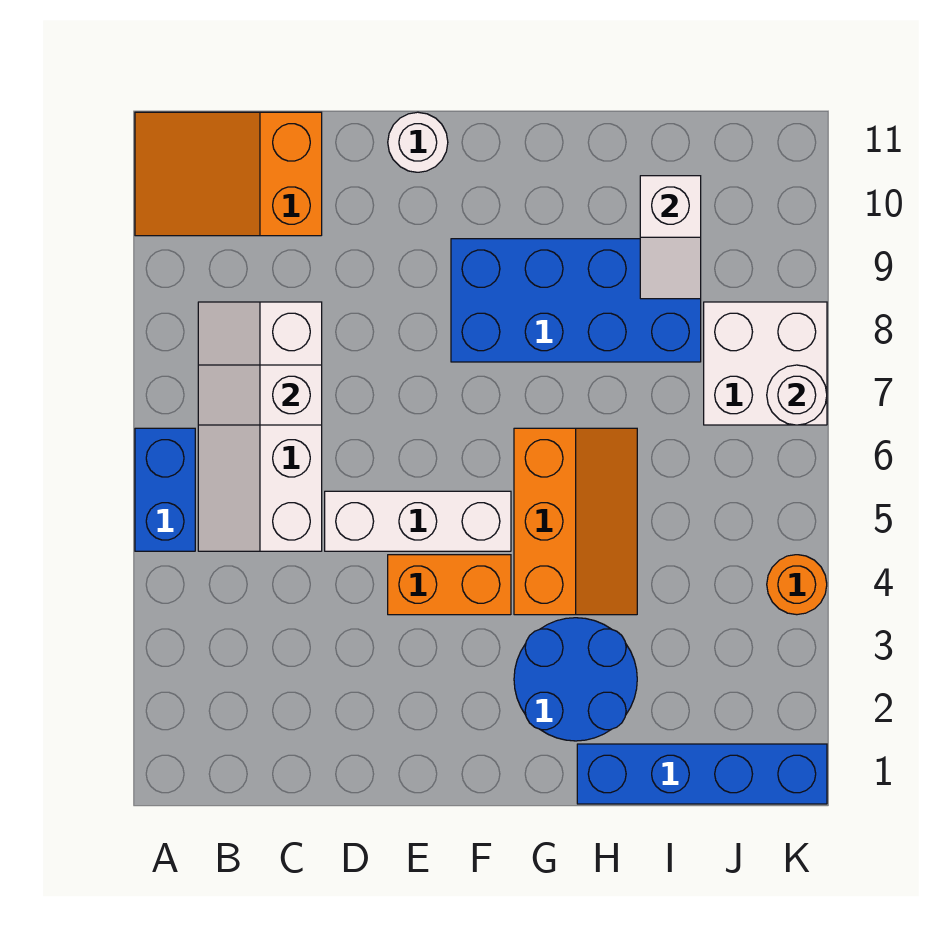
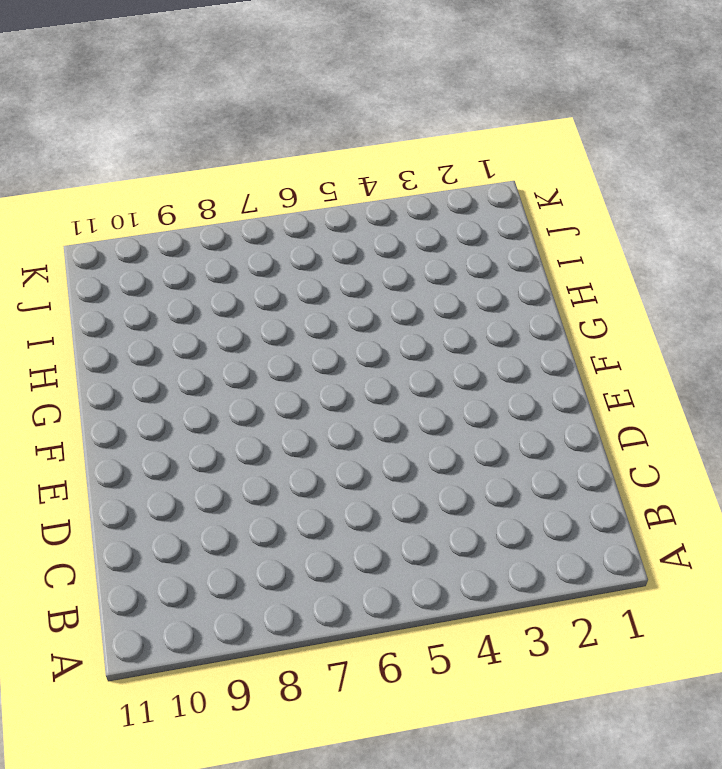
none -> blue 1x2 brick [135,428,195,551]
none -> orange 2x3 slope [135,112,322,236]
none -> white 2x4 slope [198,302,322,551]

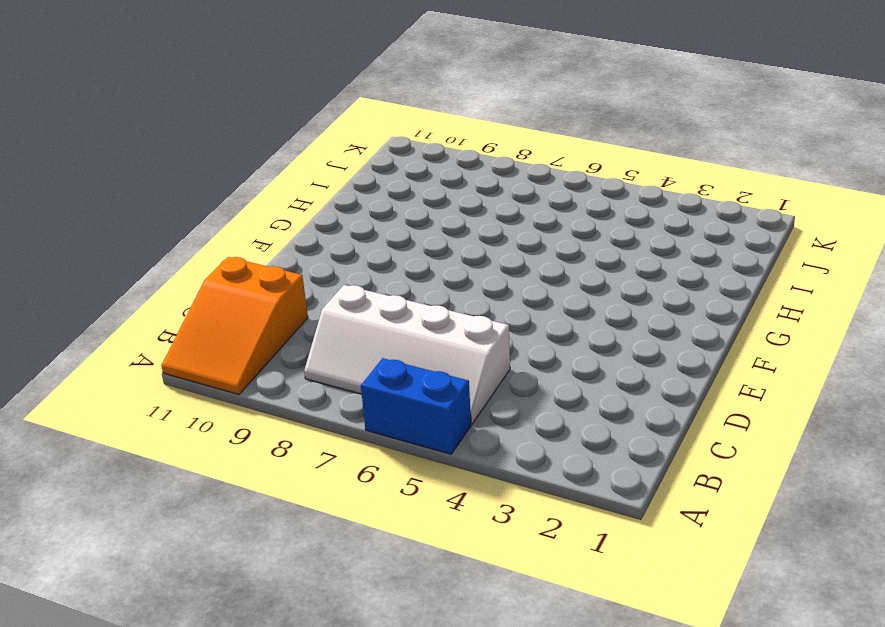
none -> white 1x3 brick [325,491,511,551]
none -> orange 1x2 brick [388,555,511,615]
none -> white 1x1 round brick [388,112,448,172]

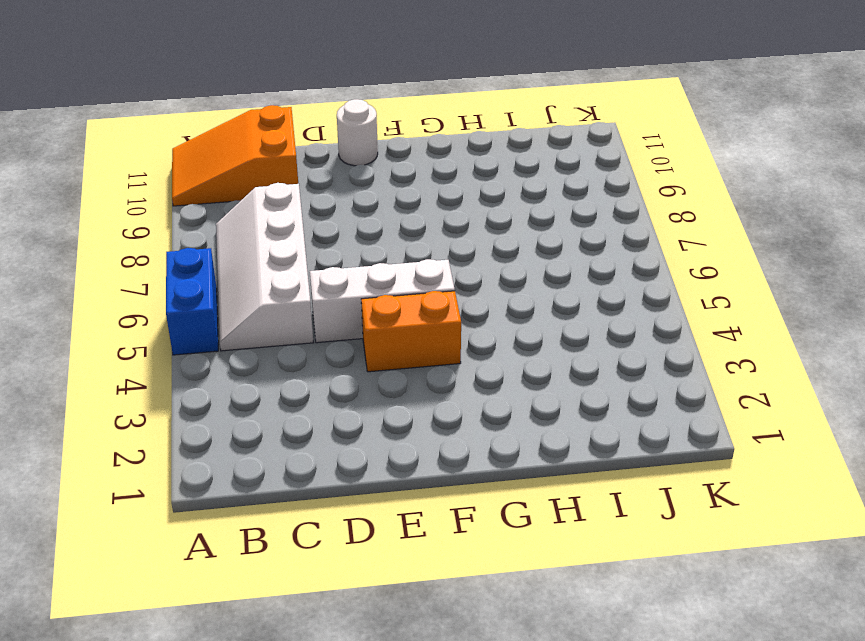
none -> blue 2x4 brick [451,239,701,362]
none -> blue 2x2 round brick [514,618,637,741]
none -> orange 2x3 slope [514,428,637,615]

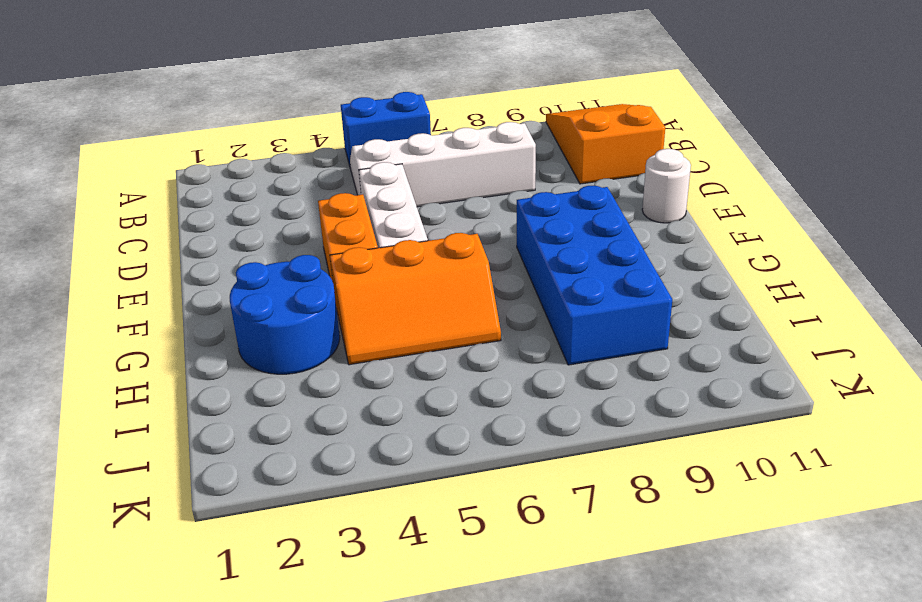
none -> blue 1x4 brick [577,744,827,804]
none -> white 2x2 brick [704,302,827,425]
none -> orange 1x1 round brick [767,555,827,615]

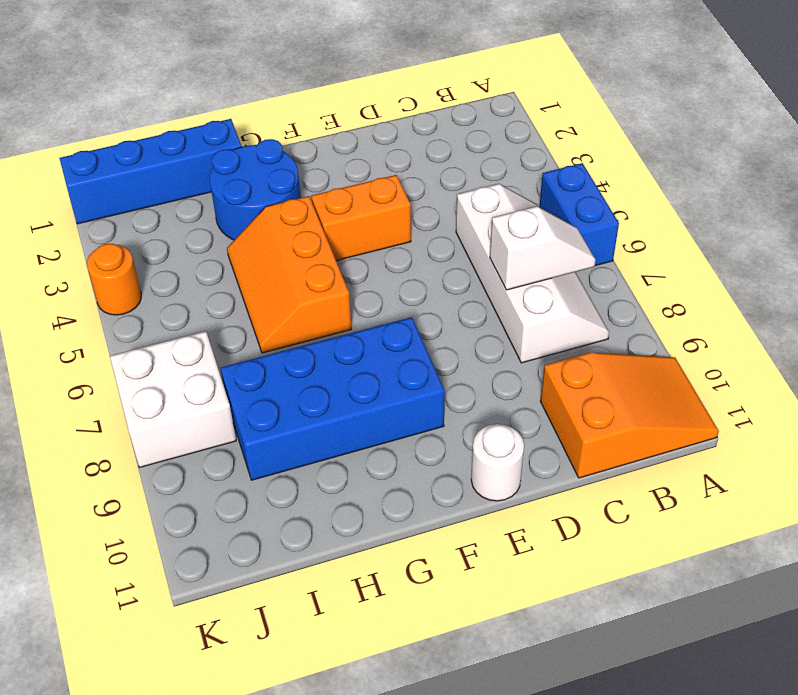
none -> white 1x3 brick [325,491,511,551]
none -> white 1x2 slope [640,176,701,299]
none -> white 1x1 round brick [767,365,827,425]

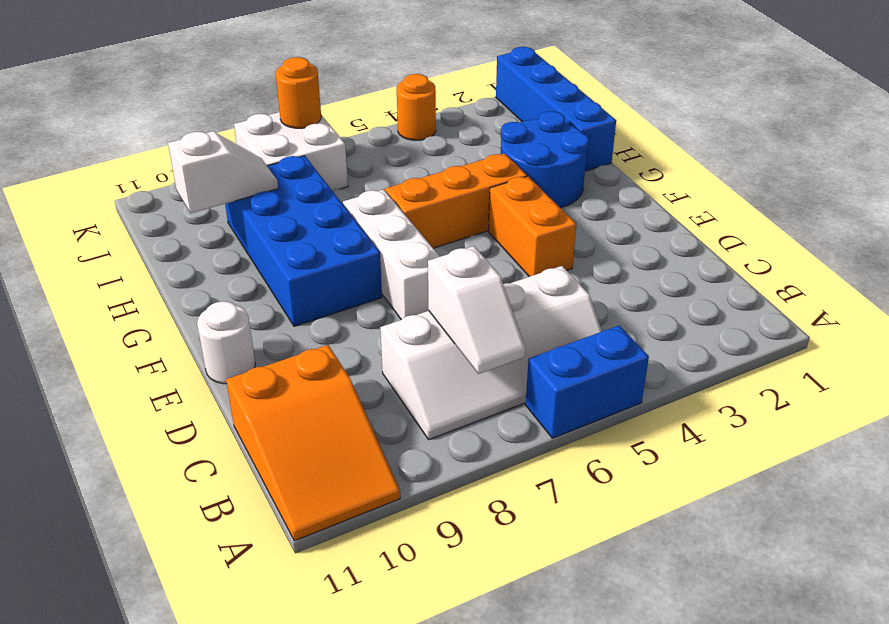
white 1x3 brick [343,189,440,320] -> white 1x3 brick moved to [325,491,511,551]
orange 1x1 round brick [276,57,321,128] -> white 1x1 round brick [767,365,827,425]

